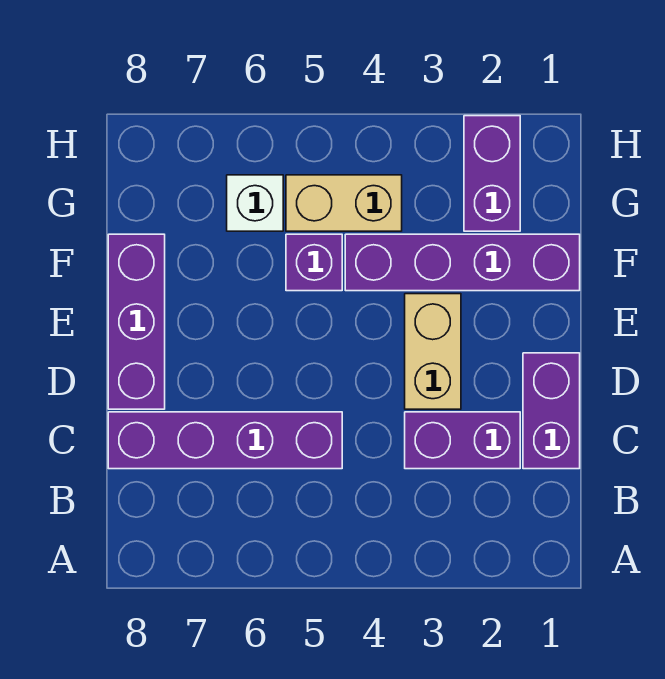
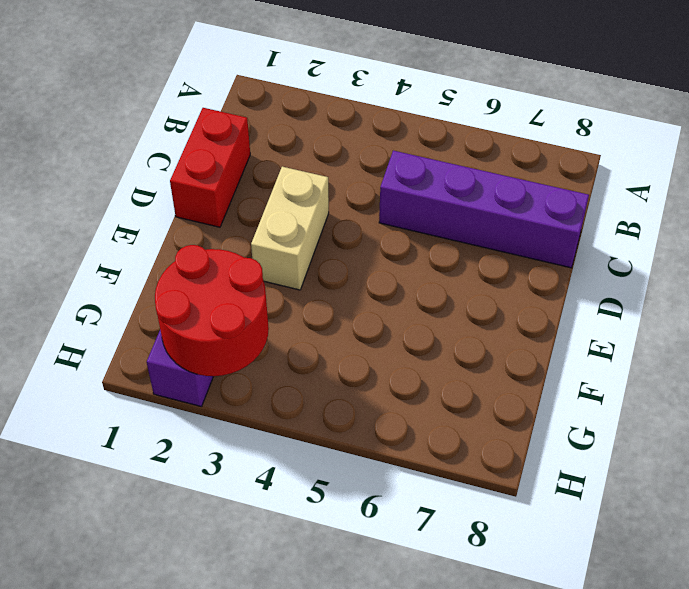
red 1x2 brick [170,108,250,227] -> purple 1x2 brick [523,353,580,469]
red 2x2 round brick [155,245,269,376] -> none
none -> purple 1x2 brick [405,412,520,469]
none -> purple 1x3 brick [108,234,165,409]

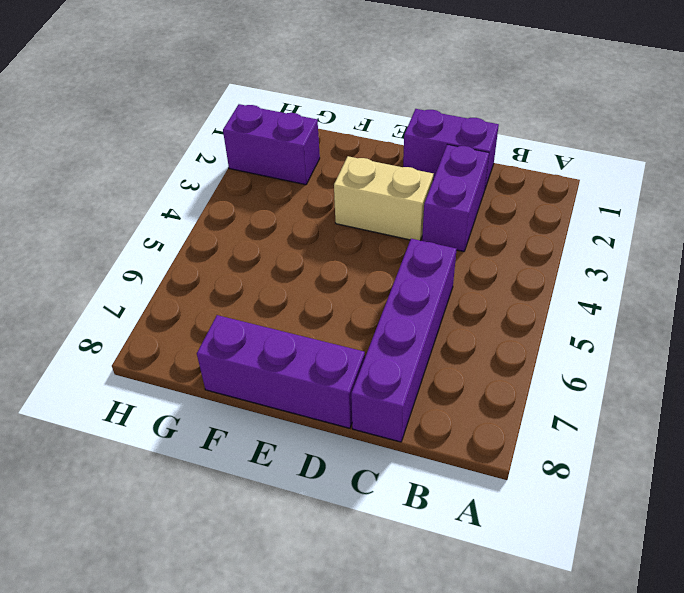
none -> purple 1x4 brick [345,234,580,291]
none -> purple 1x1 brick [286,234,342,291]

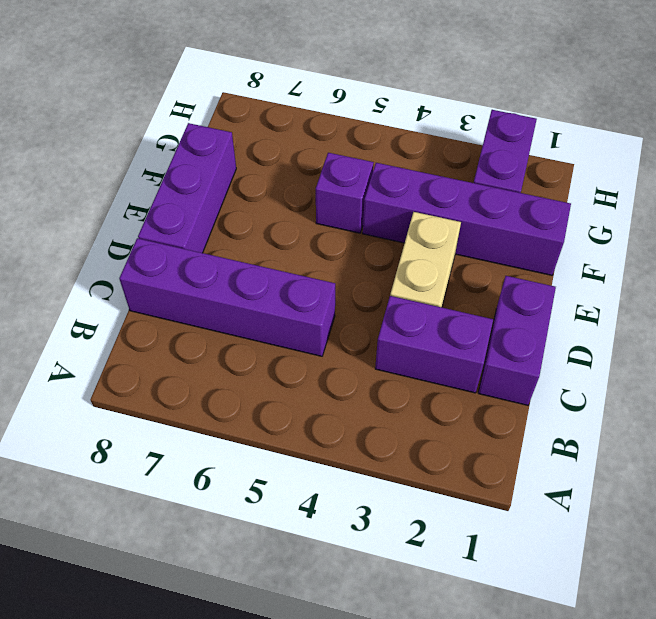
none -> tan 1x2 brick [286,175,402,231]
none -> white 1x1 brick [227,175,283,231]

